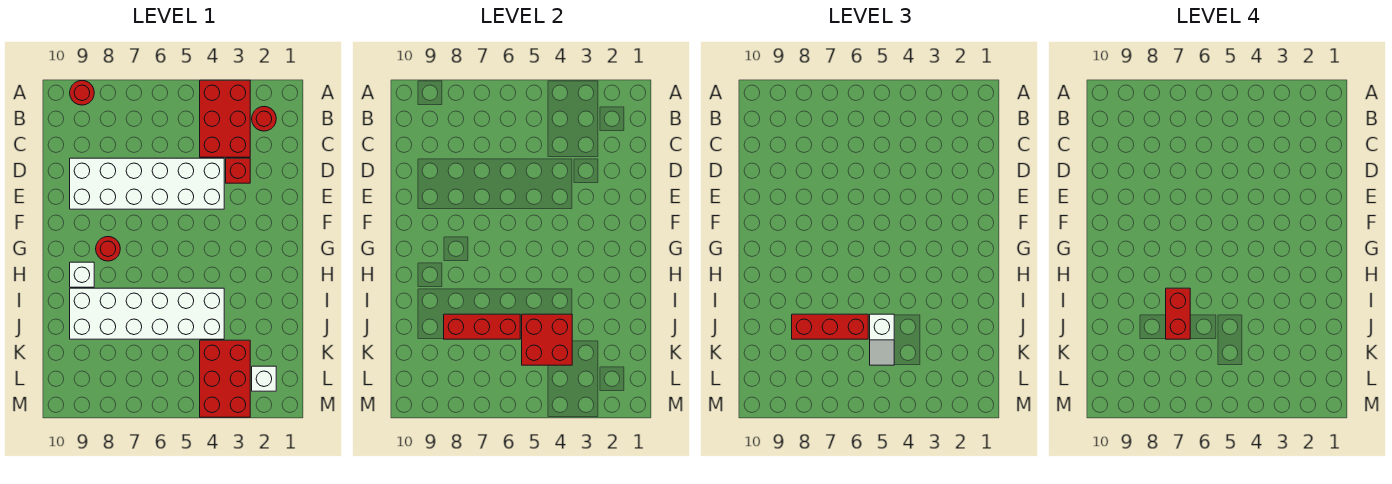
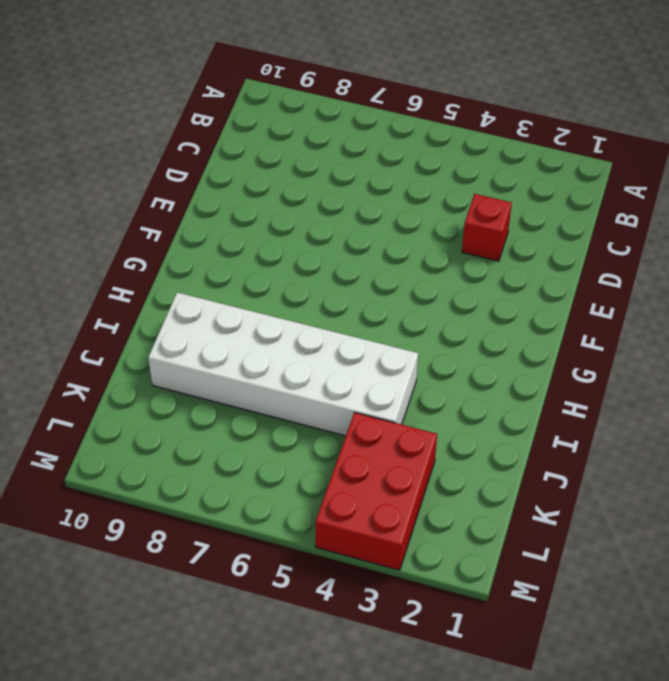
none -> red 2x3 brick [200,80,250,157]
none -> red 1x1 round brick [70,81,94,105]
none -> red 1x1 round brick [252,107,276,131]

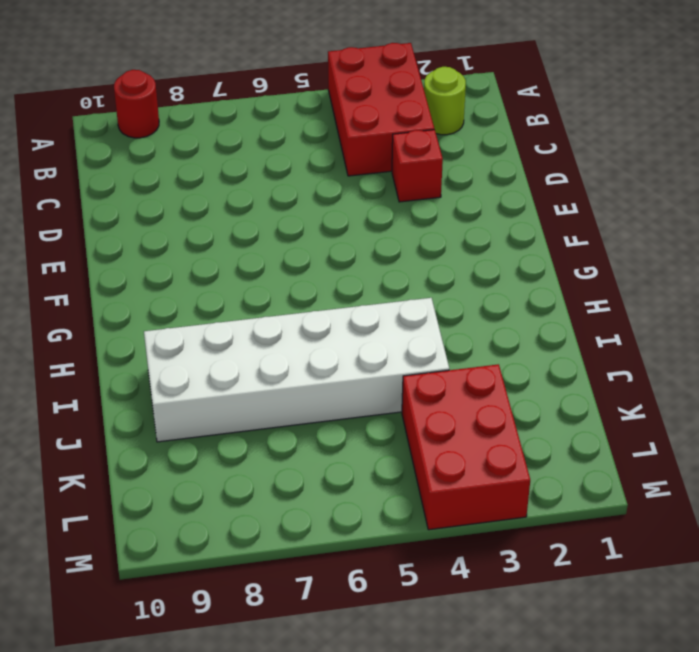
lime 1x1 round brick [424,67,466,135] -> red 1x1 round brick [252,107,276,131]
none -> white 2x6 brick [70,158,224,209]
none -> red 1x1 round brick [96,237,120,261]
none -> white 1x1 brick [70,262,94,287]

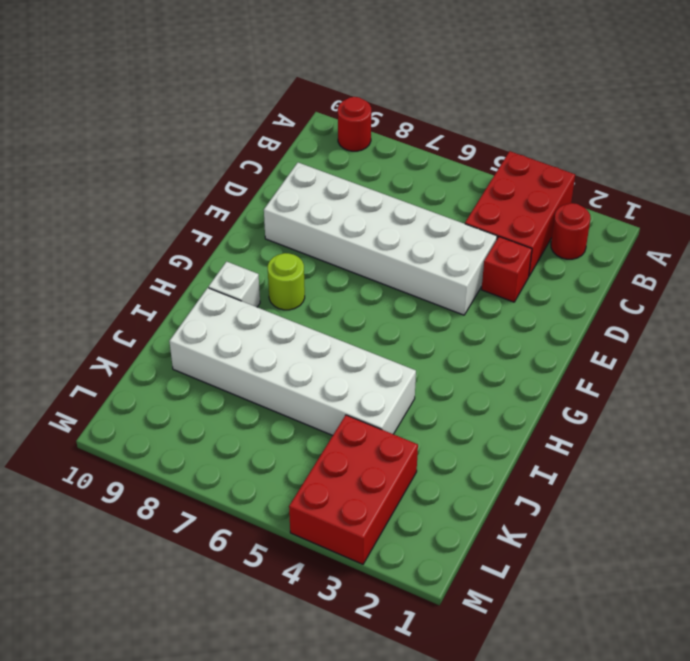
lime 1x1 round brick [268,253,305,310] -> red 1x1 round brick [96,237,120,261]
none -> white 1x1 brick [252,366,276,391]
none -> red 2x2 brick [522,314,572,365]
none -> red 1x3 brick [444,314,520,339]

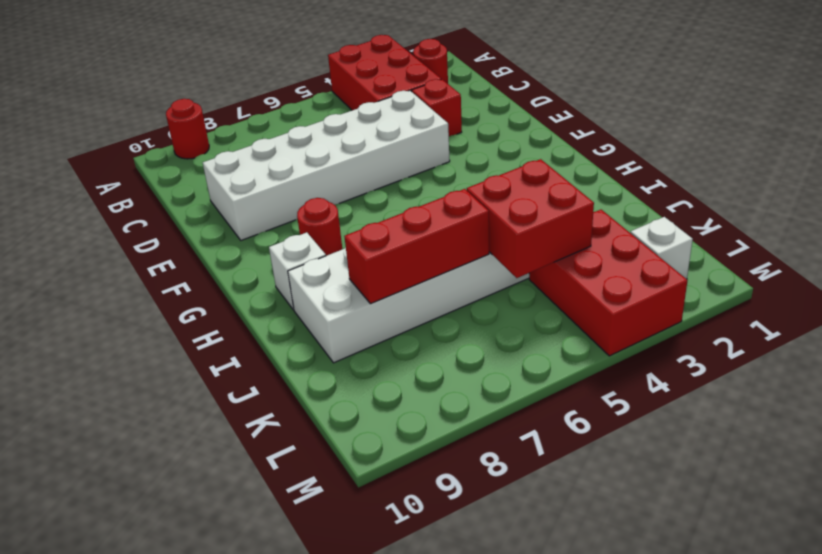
none -> white 1x2 slope [870,314,894,365]
none -> red 1x3 brick [792,314,868,339]
none -> red 1x2 brick [1166,288,1190,339]

